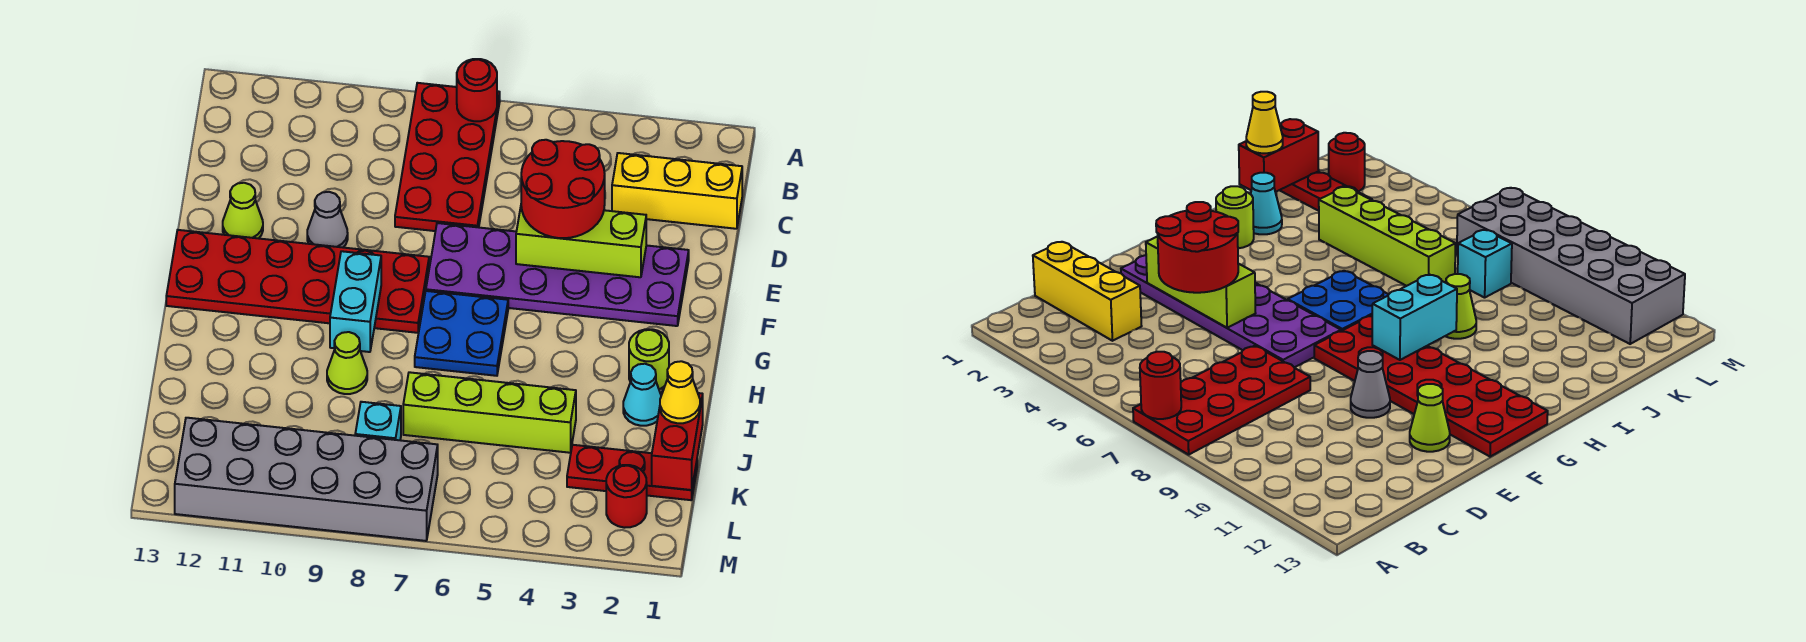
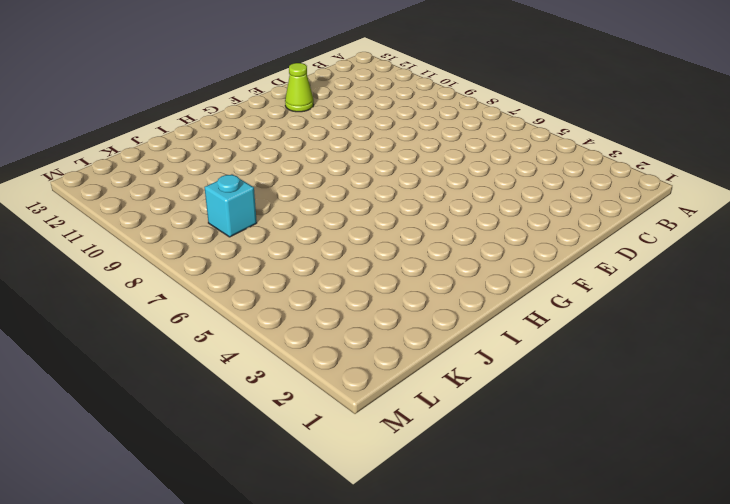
none -> red 2x4 plate [395,83,500,231]
none -> yellow 1x3 brick [612,153,742,229]
none -> purple 2x6 plate [426,223,689,326]

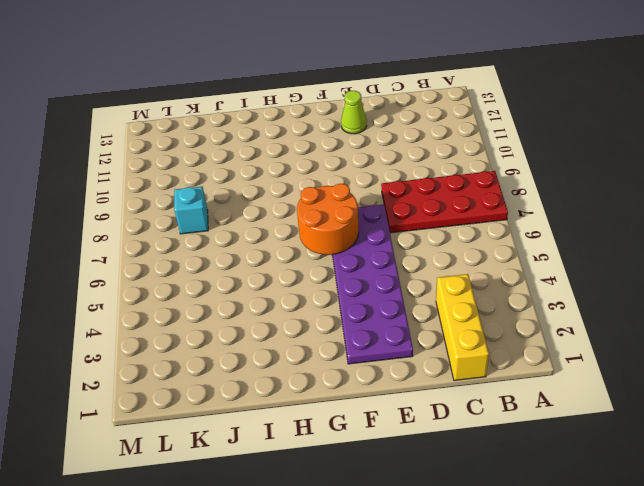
orange 2x2 round brick [297,184,359,255] -> none
none -> grey 1x1 cone [307,192,348,247]
none -> red 2x6 plate [166,230,429,333]
none -> blue 2x2 plate [415,291,508,376]

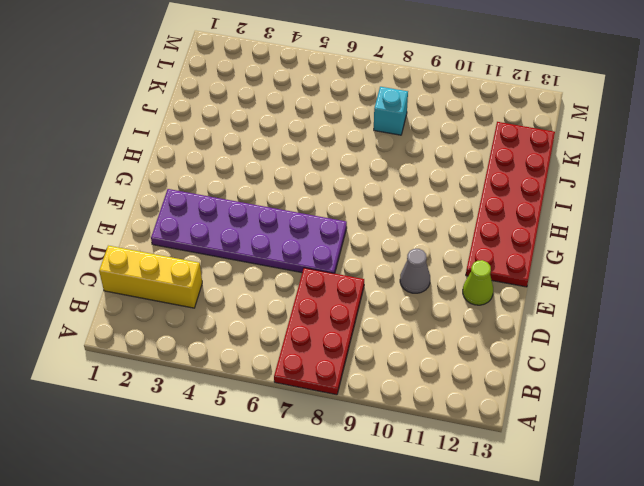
red 2x6 plate [466,122,555,287] -> red 2x6 plate turned to [166,230,429,333]
none -> blue 2x2 plate [415,291,508,376]
none -> lime 1x1 round brick [629,329,669,389]
none -> cyan 1x1 cone [623,364,661,426]

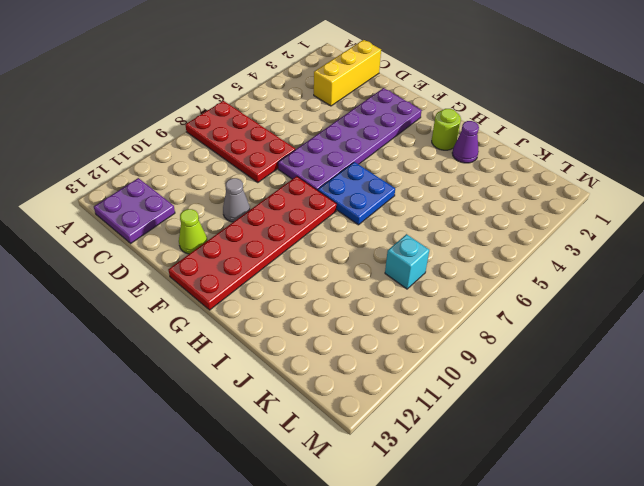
purple 2x2 plate [94,178,175,243] -> none
purple 1x1 cone [452,121,479,163] -> cyan 1x1 cone [623,364,661,426]
none -> lime 1x1 cone [327,332,367,394]
none -> lime 1x4 brick [403,372,576,453]
none -> red 1x3 plate [567,445,697,500]

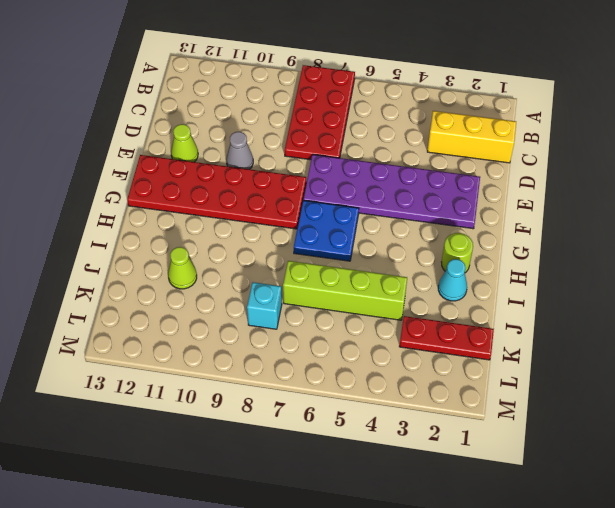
lime 1x1 cone [168,247,197,289] -> lime 1x1 cone moved to [327,332,367,394]
none -> red 1x1 round brick [606,465,647,528]
none -> grey 2x6 brick [175,418,438,541]
none -> red 1x1 round brick [457,59,497,121]

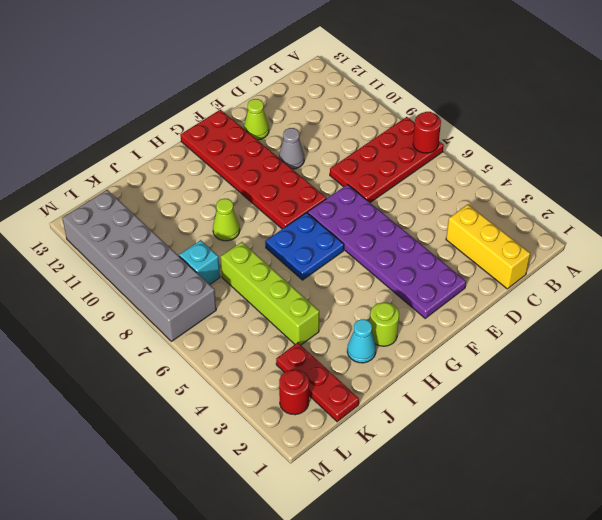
none -> lime 1x3 brick [516,207,646,277]
none -> cyan 1x2 brick [330,251,381,352]
none -> red 1x2 brick [652,389,703,490]

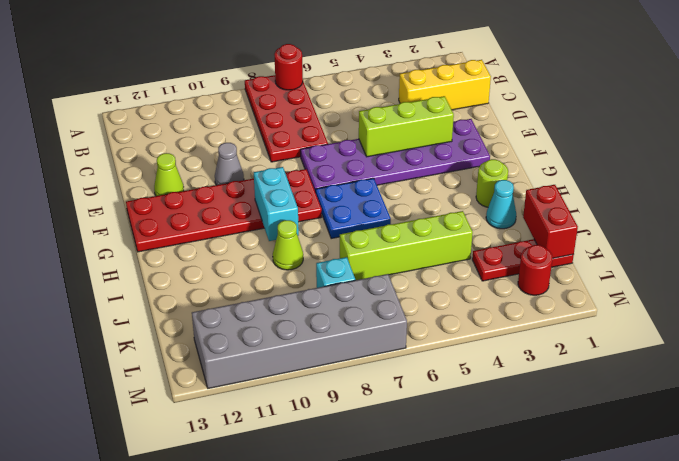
none -> red 2x2 round brick [521,140,605,238]
none -> yellow 1x1 cone [660,361,700,423]

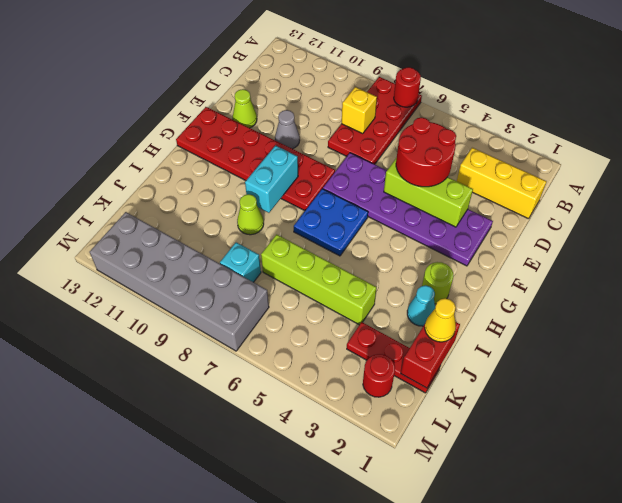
yellow 1x1 brick [342,87,377,134] -> none

